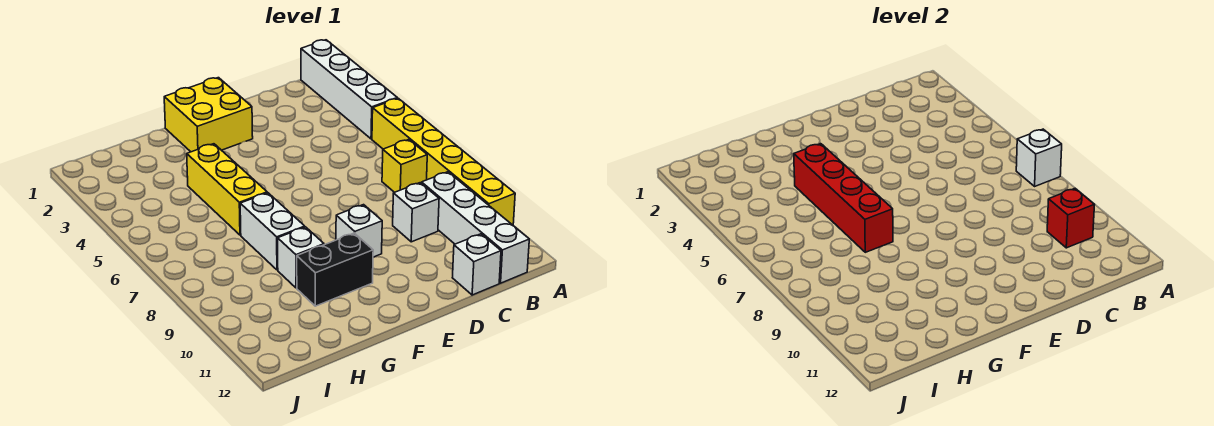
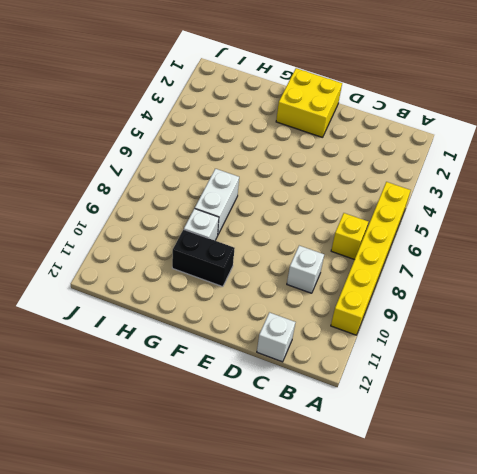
none -> white 1x4 brick [301,40,397,139]
none -> white 1x4 brick [422,172,529,283]
none -> white 1x1 brick [336,205,382,257]

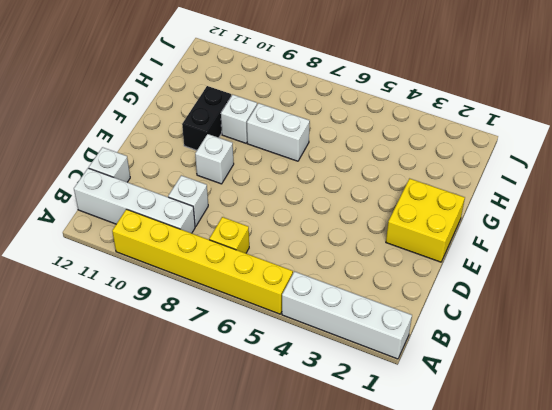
none -> yellow 1x3 brick [187,144,267,235]
none -> white 1x1 brick [1016,129,1062,186]
none -> red 1x1 brick [1047,189,1095,248]

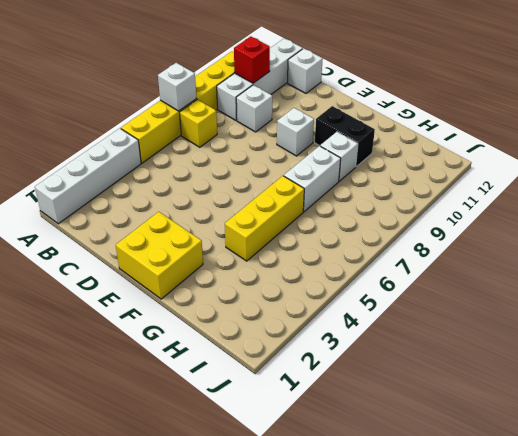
none -> red 1x4 brick [794,144,893,252]

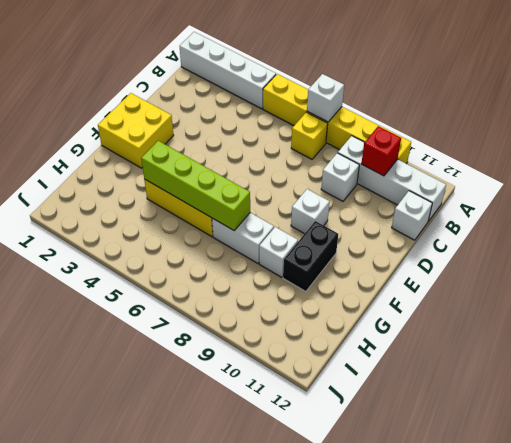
lime 1x4 brick [141,141,250,230] -> red 1x4 brick [794,144,893,252]

